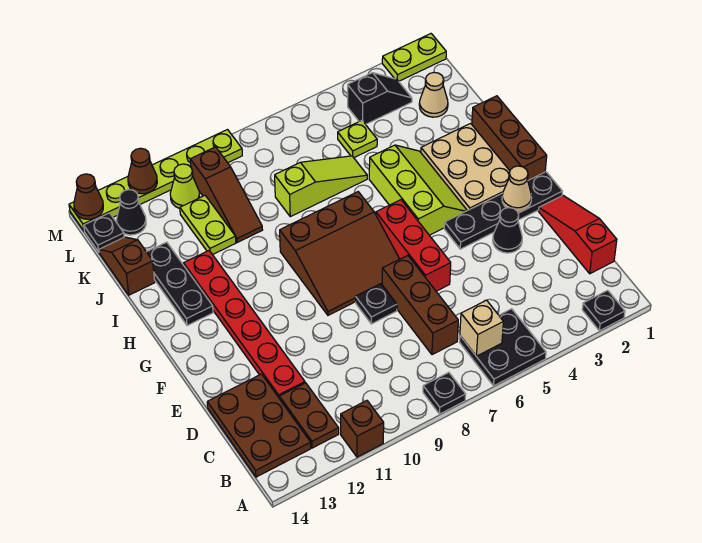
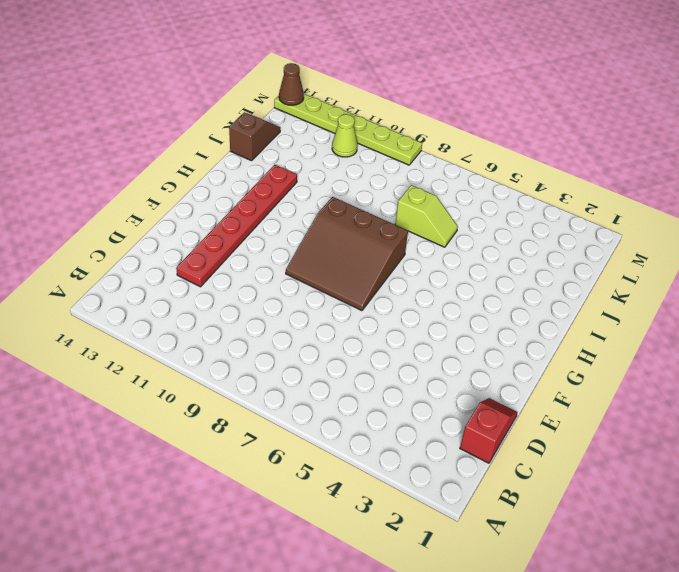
red 1x2 slope [460,398,518,463] -> red 1x3 slope [538,196,617,274]
lime 1x2 slope [395,185,458,247] -> lime 1x3 slope [275,156,367,217]
none -> black 1x1 plate [582,290,625,331]
none -> black 2x2 plate [460,309,546,386]
none -> black 1x1 plate [423,372,466,414]
none -> brown 1x1 brick [341,401,384,457]

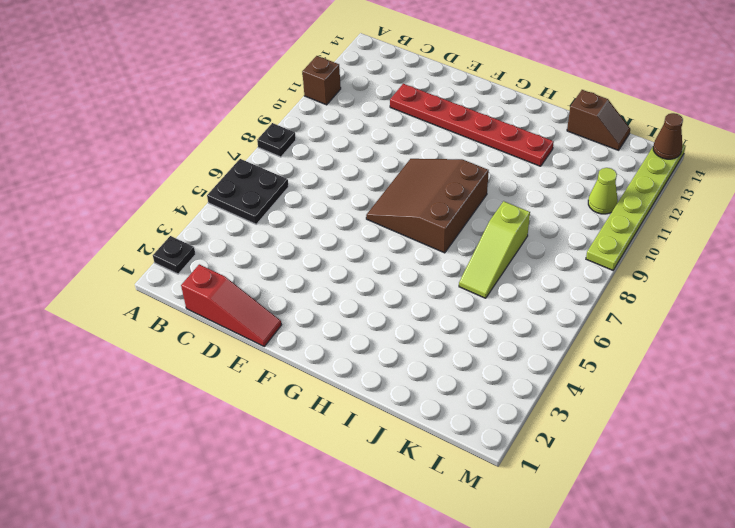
none -> brown 1x2 plate [279,383,339,448]
none -> brown 2x3 plate [207,374,311,477]
none -> brown 1x3 brick [382,256,458,355]
none -> black 1x1 cone [493,208,522,253]

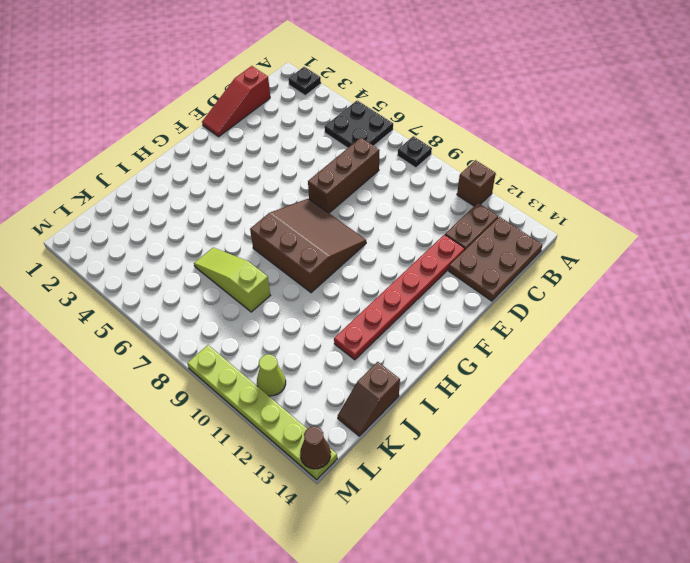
none -> black 1x1 cone [493,208,522,253]
none -> red 1x3 brick [376,200,451,291]
none -> black 1x1 plate [356,284,397,324]
none -> black 1x4 plate [444,172,562,249]

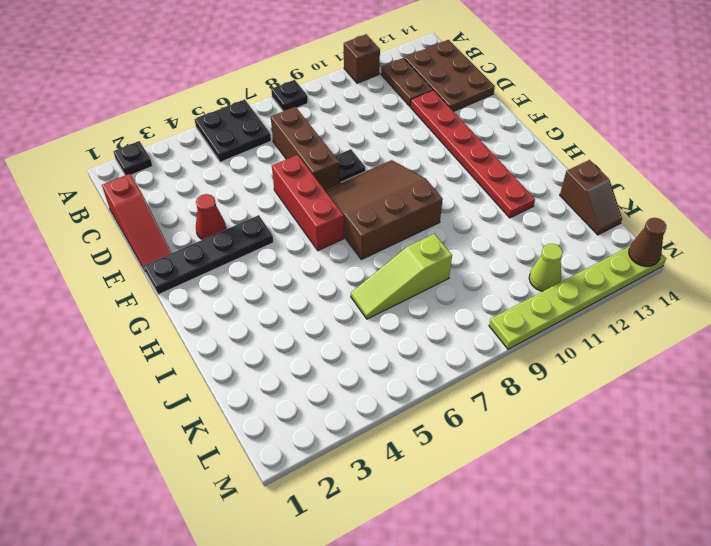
red 1x1 cone [196,194,226,240] -> black 1x1 cone [493,208,522,253]
none -> brown 1x3 brick [472,96,547,180]
none -> tan 2x3 plate [421,123,510,211]
none -> lime 2x3 slope [369,145,467,235]
none -> black 1x3 plate [147,242,213,326]

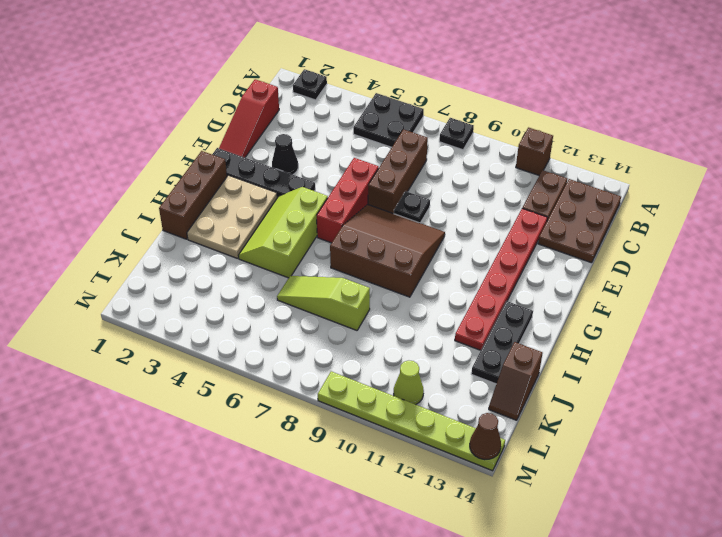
none -> brown 1x3 slope [190,147,262,243]
none -> lime 1x2 plate [180,196,236,255]
none -> tan 1x1 cone [419,72,448,117]
none -> lime 1x1 plate [338,120,377,158]

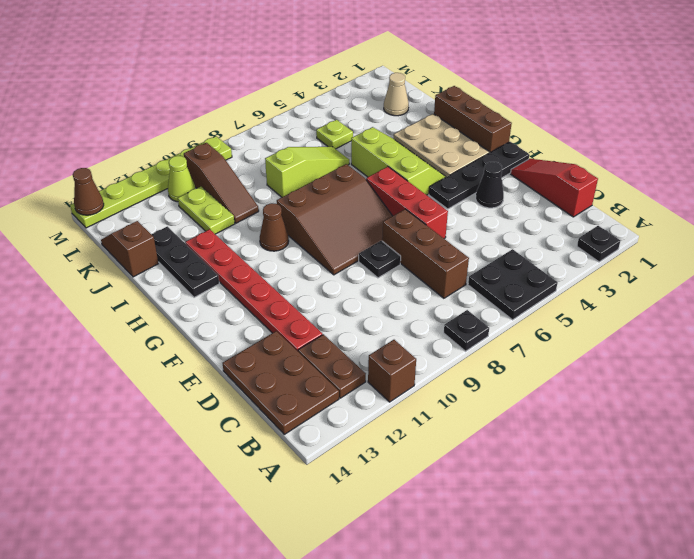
brown 1x1 cone [260,203,289,251] -> brown 1x1 cone moved to [128,148,157,194]
none -> black 1x2 slope [348,73,412,124]
none -> black 1x1 cone [117,190,146,235]
none -> black 1x1 plate [84,213,124,252]
none -> lime 1x2 plate [382,34,446,81]

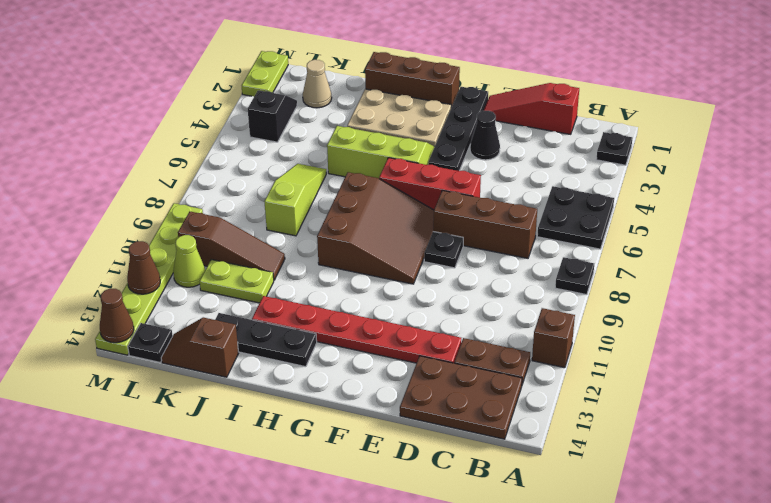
none -> lime 1x1 plate [338,120,377,158]
none -> black 1x1 cone [117,190,146,235]
none -> tan 1x1 brick [460,300,503,356]
none -> tan 1x1 cone [502,166,532,211]

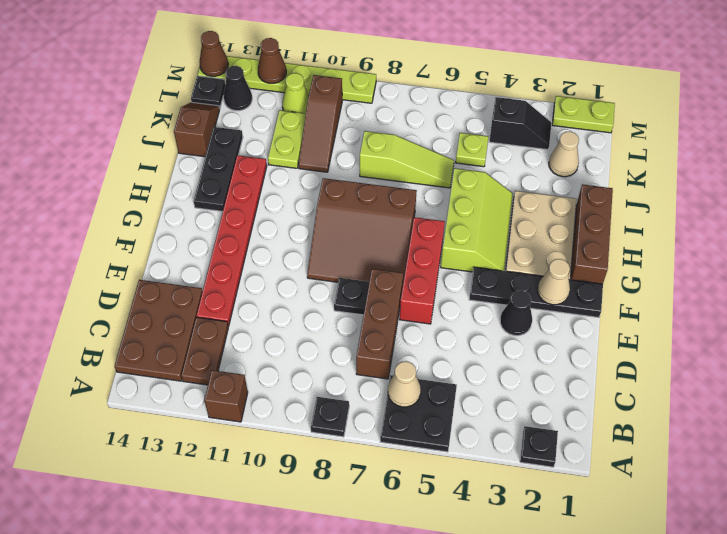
tan 1x1 cone [388,361,421,407] -> tan 1x1 brick [460,300,503,356]
none -> red 1x3 slope [538,196,617,274]

